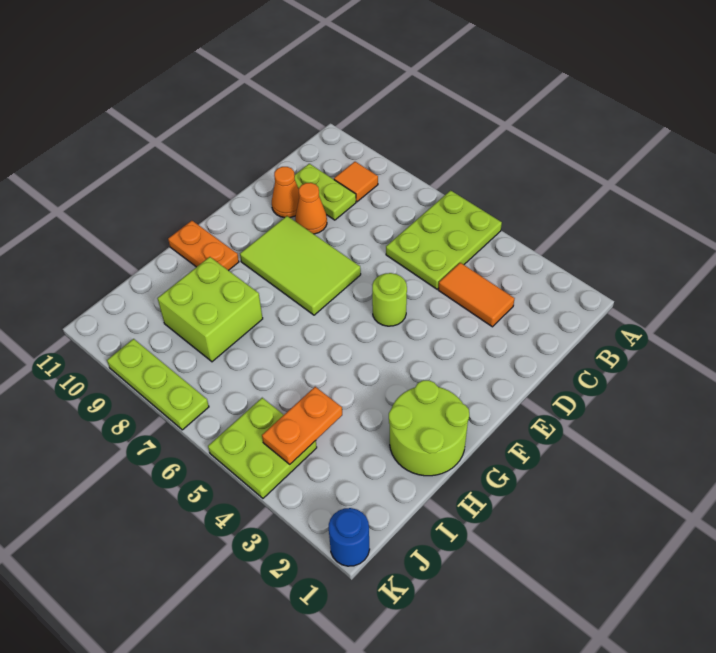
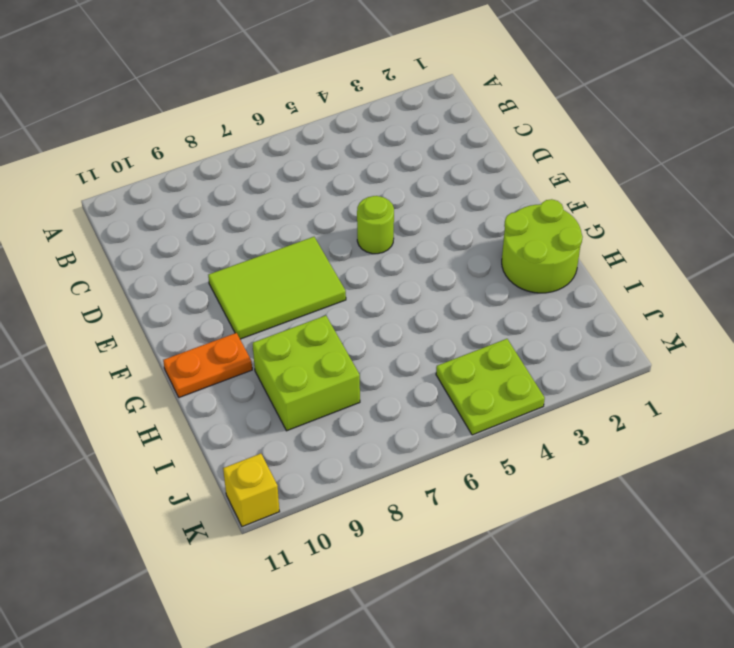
yellow 1x1 brick [223,454,280,527] -> none
none -> lime 2x3 plate [386,190,502,289]
none -> orange 1x1 tile [334,162,378,202]
none -> orange 1x2 tile [438,263,515,327]

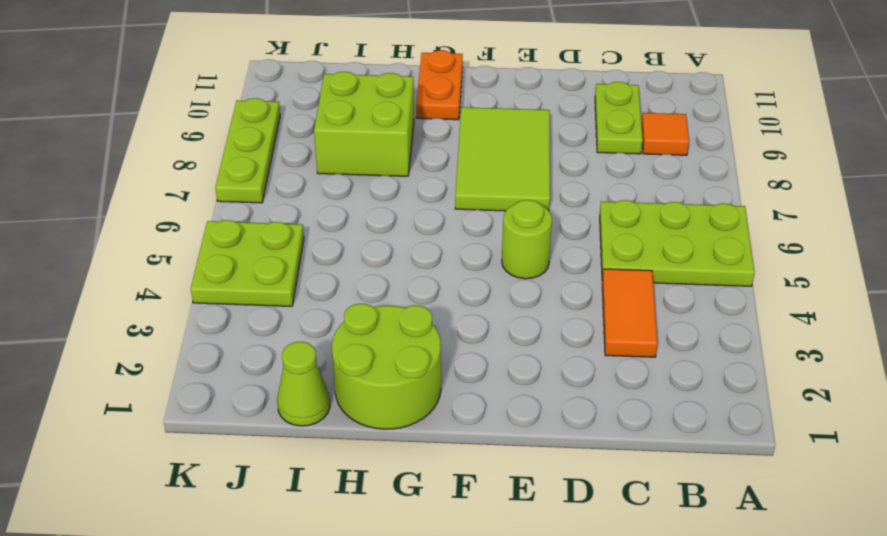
lime 1x1 cone [277,342,330,426] -> none
none -> orange 1x1 cone [295,183,327,234]
none -> orange 1x1 cone [272,167,299,218]
none -> blue 1x1 round brick [329,508,370,566]

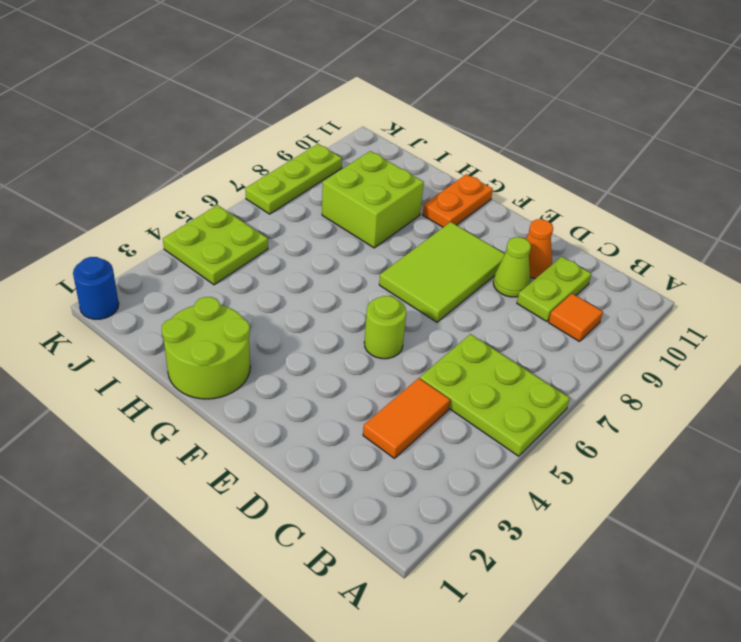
lime 1x1 cone [493,237,531,297] -> orange 1x1 cone [295,183,327,234]
none -> orange 1x2 plate [262,387,342,464]

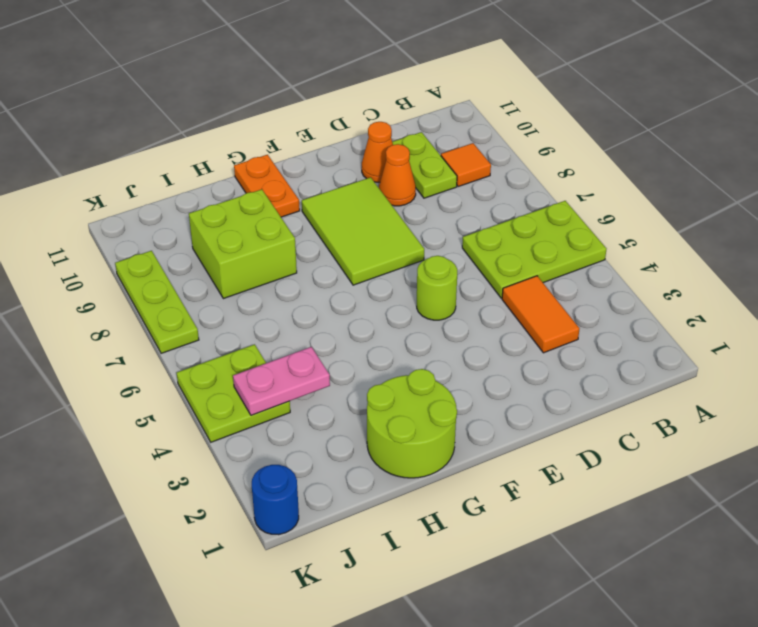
pink 1x2 plate [233,347,330,415] -> orange 1x2 plate [262,387,342,464]

